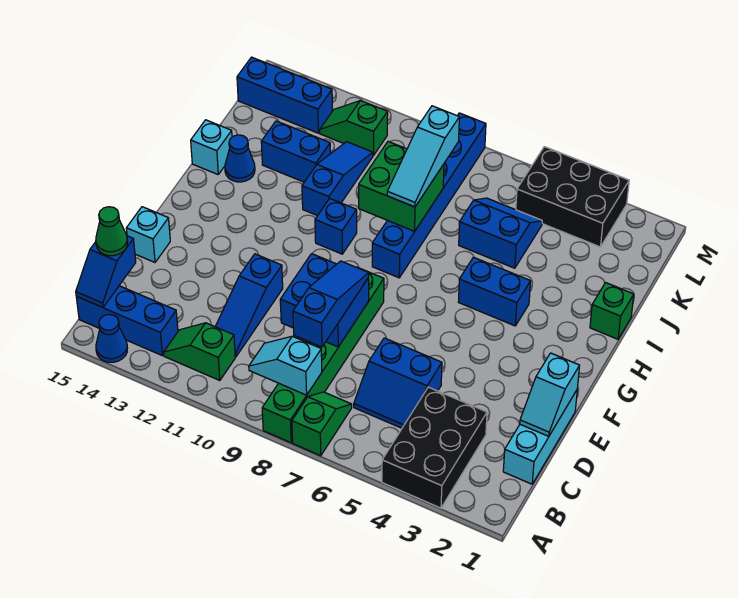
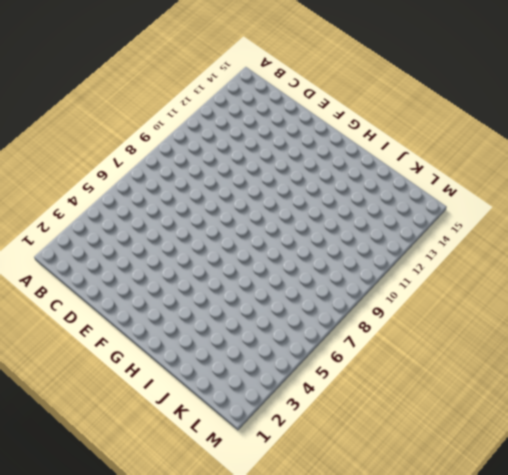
none -> black 2x3 brick [382,387,487,508]
none -> green 1x2 slope [292,392,352,456]
none -> green 1x6 brick [262,267,384,443]
none -> blue 1x1 cone [96,315,127,362]

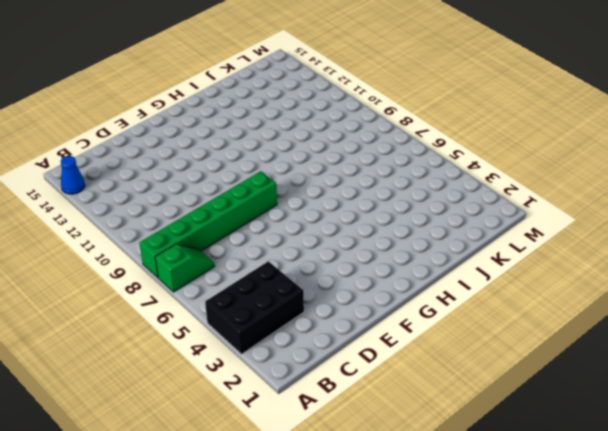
none -> green 1x2 slope [164,323,235,381]
none -> blue 1x3 brick [76,286,178,356]
none -> cyan 1x3 brick [503,390,577,484]
none -> blue 2x2 slope [354,338,442,428]

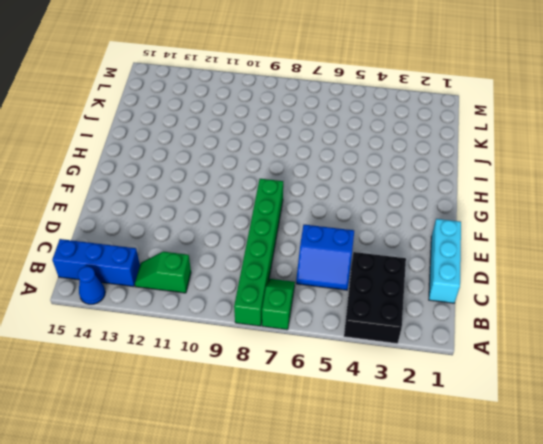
none -> blue 1x3 slope [215,254,283,357]
none -> cyan 1x1 brick [126,207,170,262]
none -> blue 1x2 brick [459,257,531,326]
none -> blue 1x6 brick [372,113,486,278]

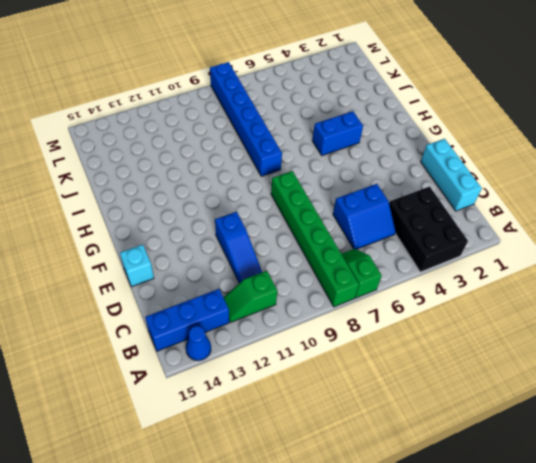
none -> blue 1x1 brick [315,198,357,254]
none -> green 1x1 brick [590,283,634,339]
none -> blue 1x3 slope [302,142,373,216]
none -> blue 1x1 cone [225,135,255,182]

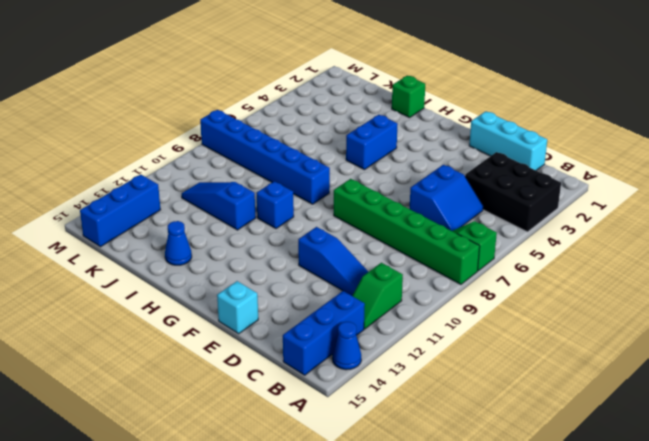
none -> cyan 1x1 brick [191,120,232,174]
none -> blue 2x2 slope [459,198,542,268]
none -> blue 1x2 brick [261,121,330,182]
none -> black 2x3 brick [516,147,629,247]

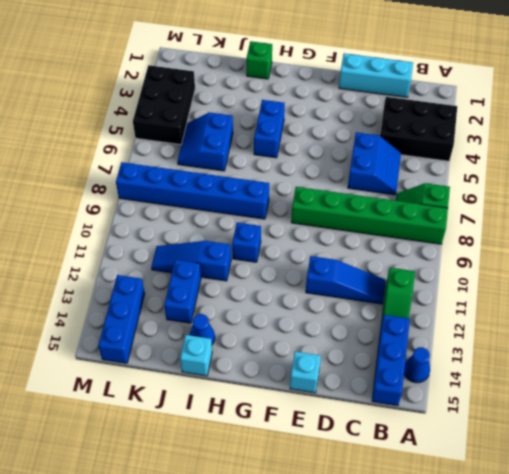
none -> green 1x2 slope [320,101,388,155]
none -> cyan 1x2 slope [249,336,322,395]
none -> blue 1x2 slope [76,236,136,307]
none -> cyan 1x2 slope [520,353,580,436]

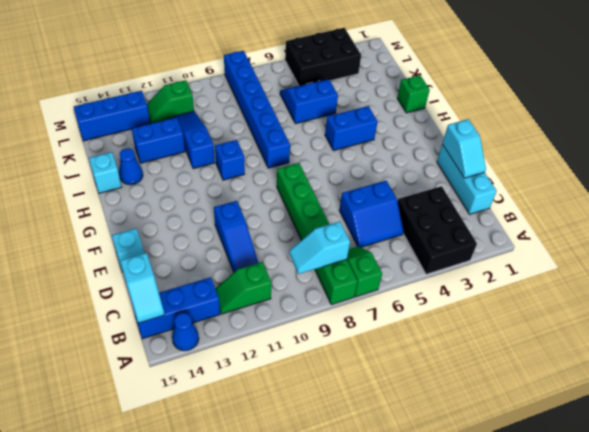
cyan 1x2 slope [120,253,165,323] -> blue 1x2 slope [76,236,136,307]
none -> blue 2x2 brick [280,254,369,347]
none -> green 2x2 brick [359,142,444,231]
none -> blue 1x3 slope [293,261,369,347]
none -> green 1x1 cone [96,207,128,256]

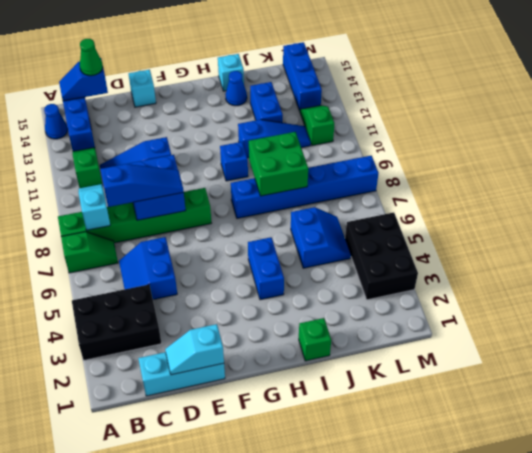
none -> cyan 1x3 slope [387,106,459,207]

